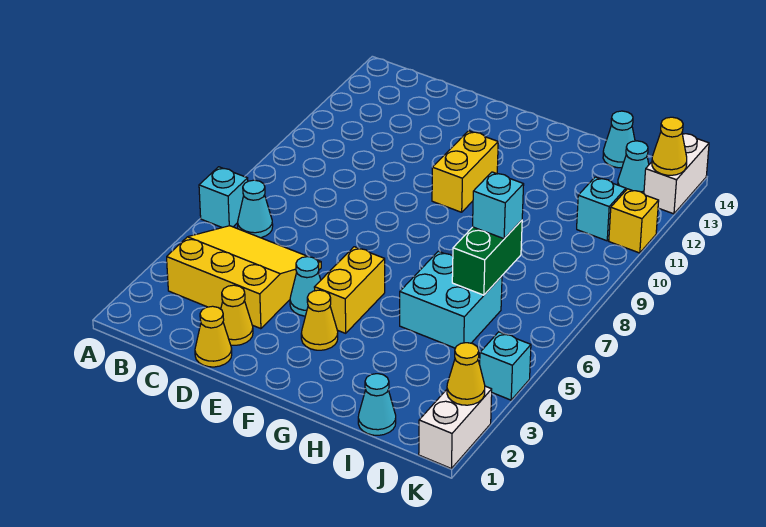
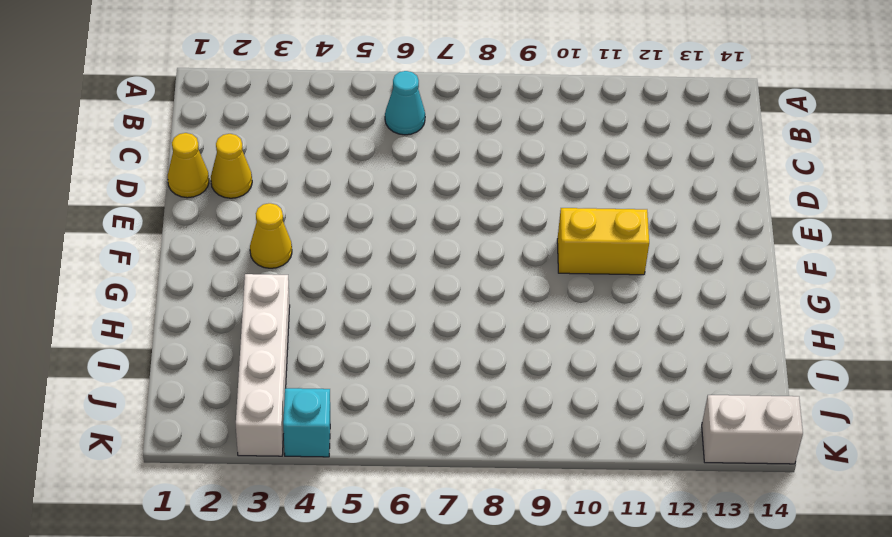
white 1x4 brick [236,274,290,456] -> none
none -> cyan 1x1 brick [199,167,248,228]
none -> yellow 3x3 slope [167,226,321,329]
none -> cyan 1x1 cone [290,257,321,316]

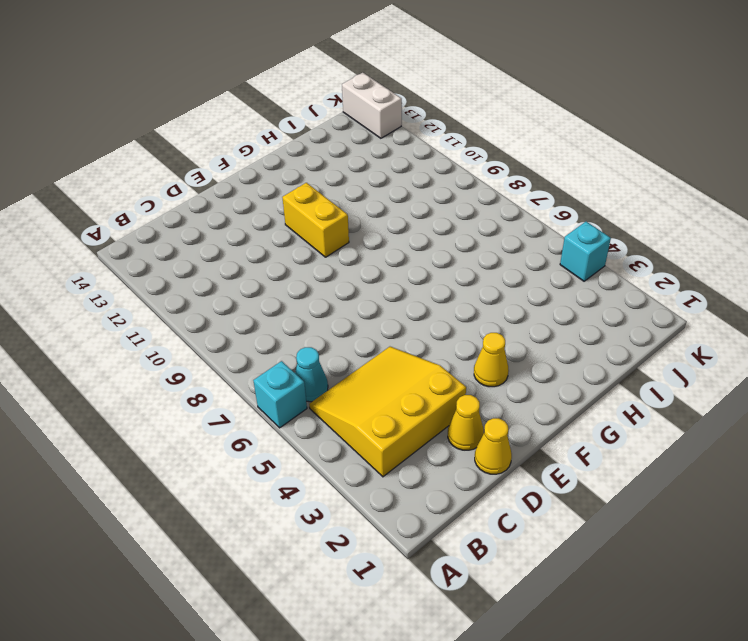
none -> cyan 1x1 cone [290,257,321,316]
none -> yellow 1x2 brick [314,247,385,333]
none -> cyan 2x2 brick [400,251,502,348]

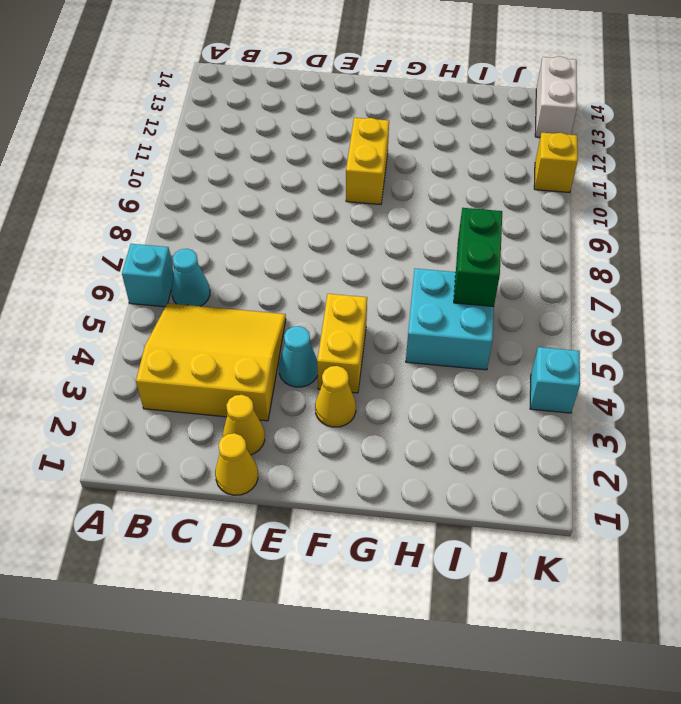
none -> cyan 1x1 cone [358,374,396,435]
none -> cyan 1x1 cone [603,111,635,168]
none -> cyan 1x1 brick [577,177,626,241]

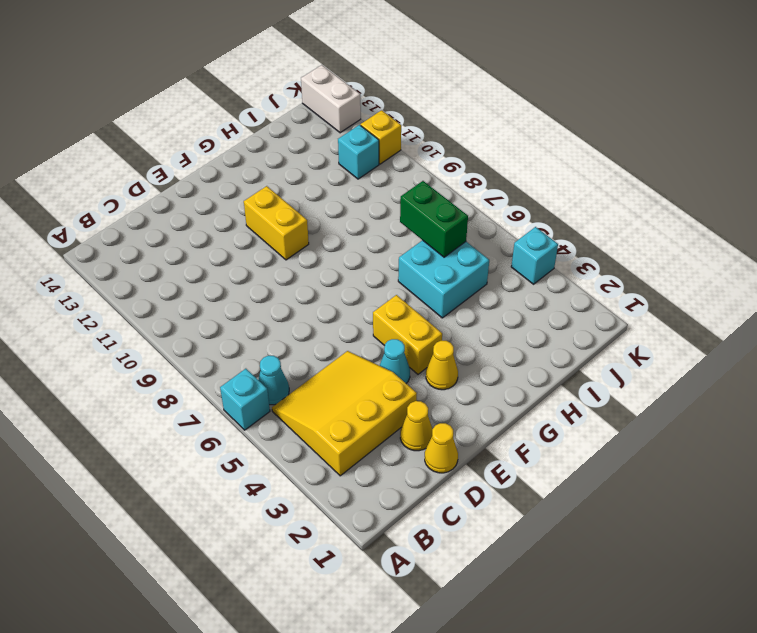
none -> cyan 1x1 cone [358,374,396,435]
none -> cyan 1x1 cone [603,111,635,168]
none -> cyan 1x1 cone [618,141,649,194]

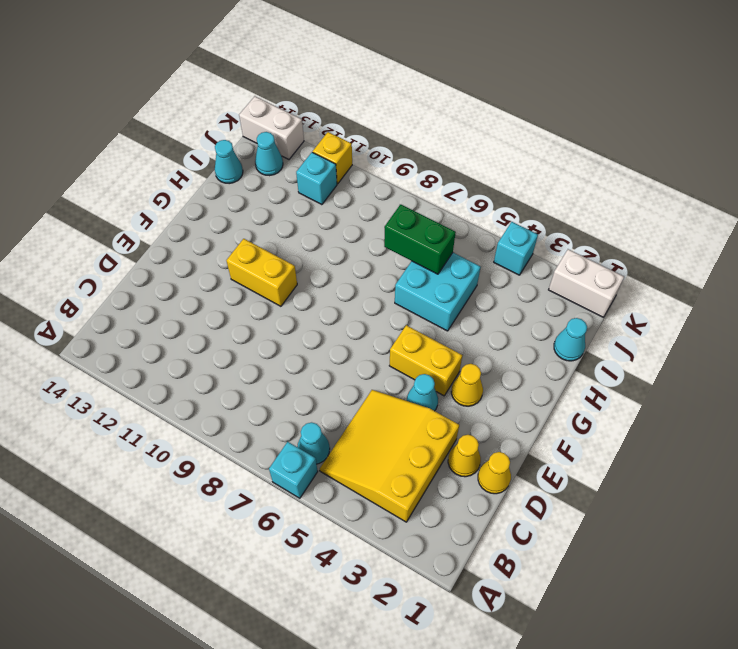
none -> yellow 1x1 cone [447,343,485,405]
none -> yellow 1x1 cone [652,117,687,175]
none -> cyan 1x1 brick [473,172,524,239]

